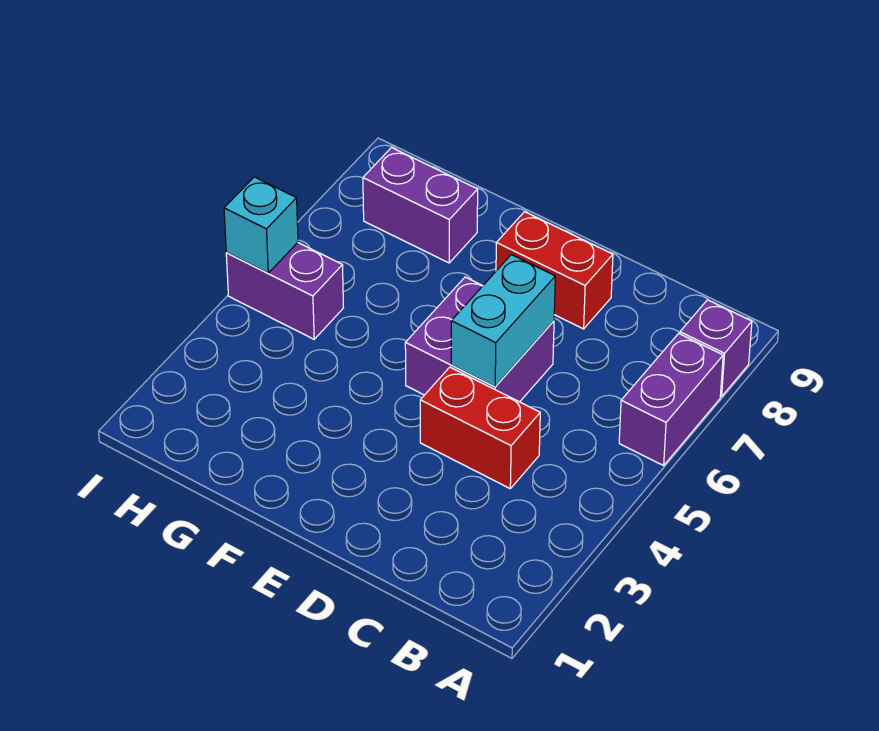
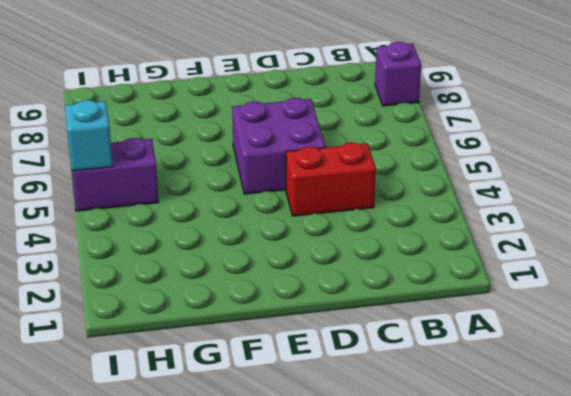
none -> purple 1x2 brick [619,334,723,465]
none -> red 1x2 brick [496,212,613,329]

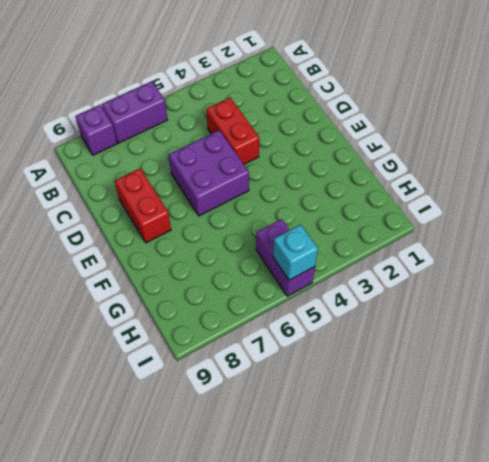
none -> purple 1x2 brick [363,148,478,263]
none -> cyan 1x2 brick [451,255,555,387]

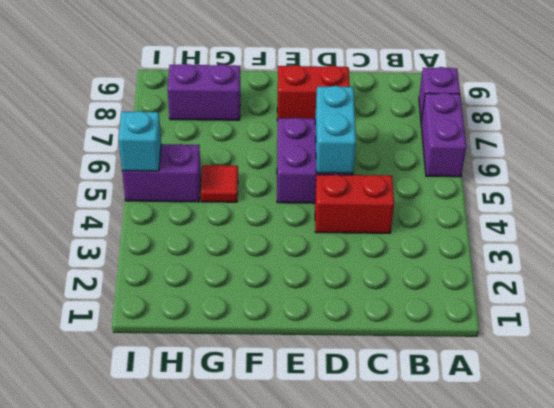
red 1x1 tile [201,165,238,202] -> none

